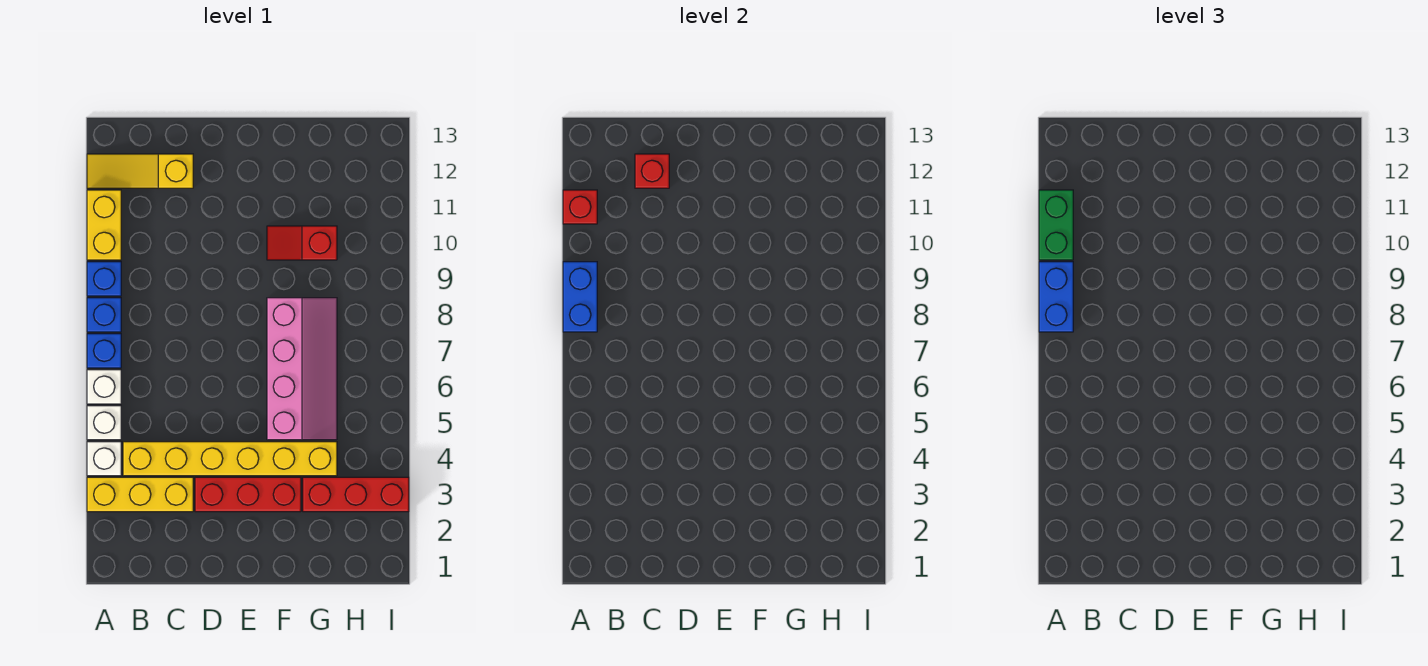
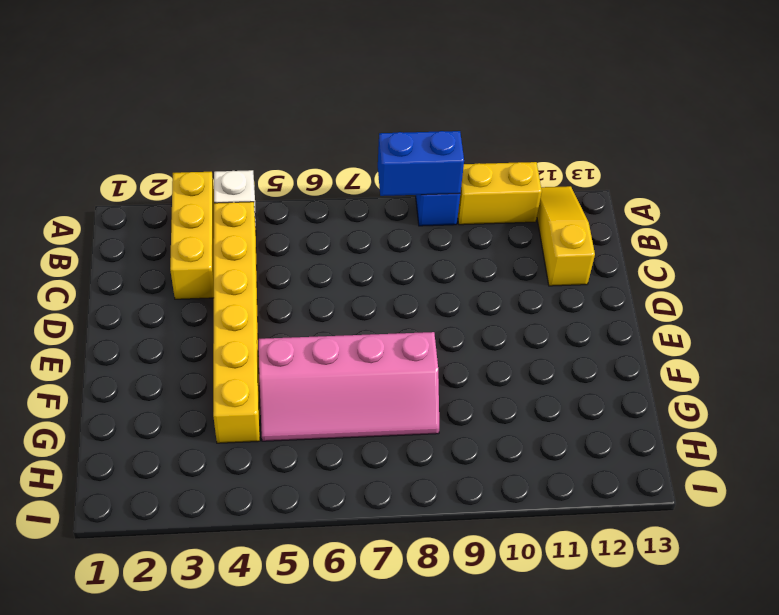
none -> white 1x1 brick [87,406,121,440]
none -> white 1x1 brick [87,370,121,404]
none -> blue 1x1 brick [87,334,121,368]

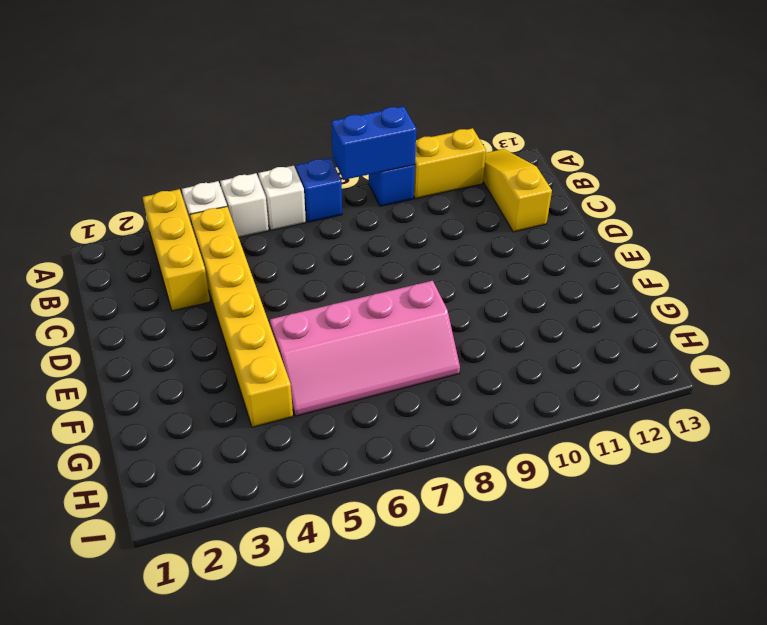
none -> blue 1x1 brick [87,298,121,332]
none -> red 1x3 brick [195,477,301,512]
none -> red 1x2 slope [267,226,337,260]

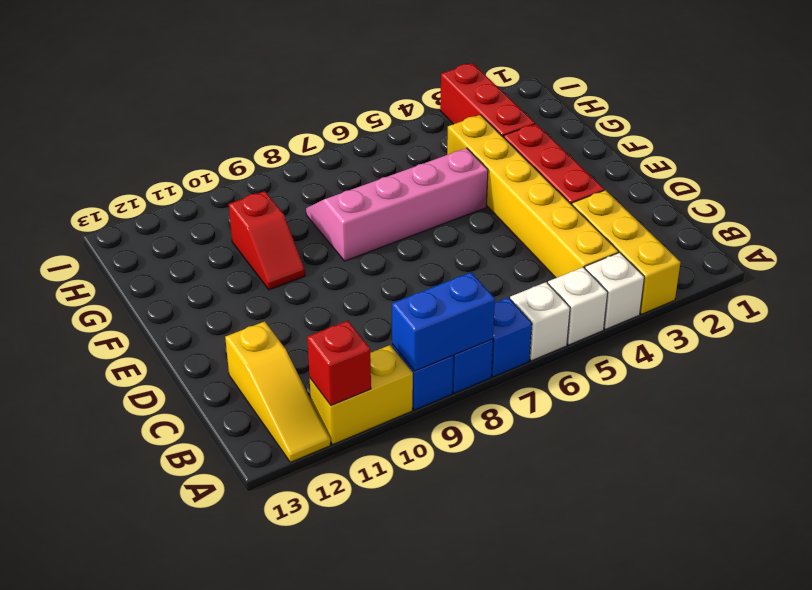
none -> red 1x1 brick [635,154,669,188]
none -> blue 1x2 brick [1039,262,1073,332]
none -> green 1x2 brick [1039,190,1073,260]

